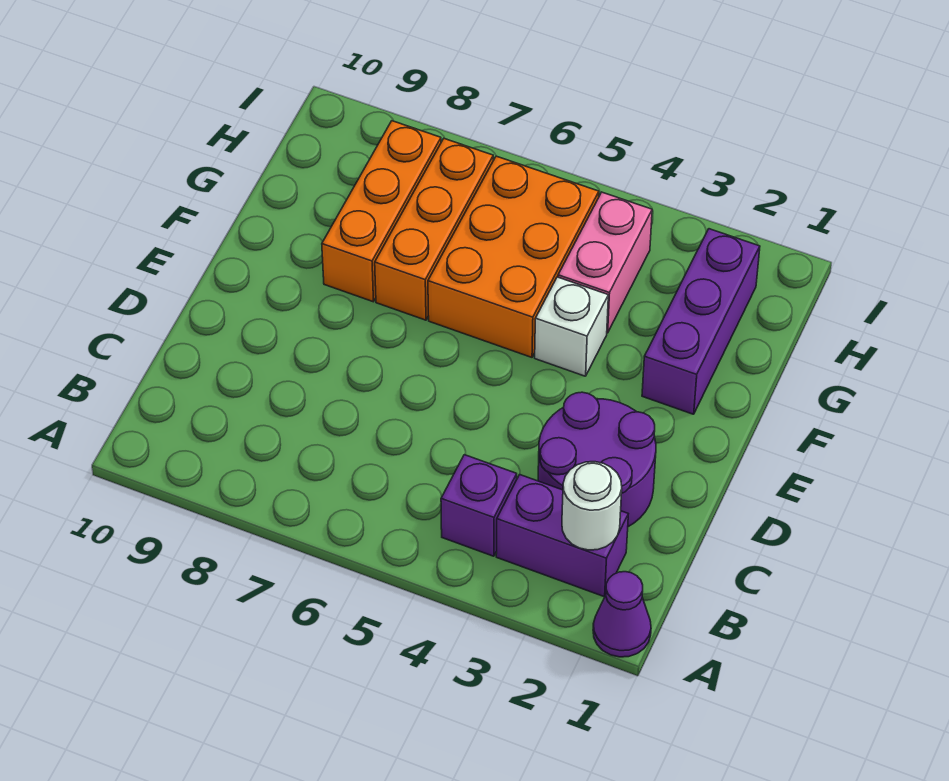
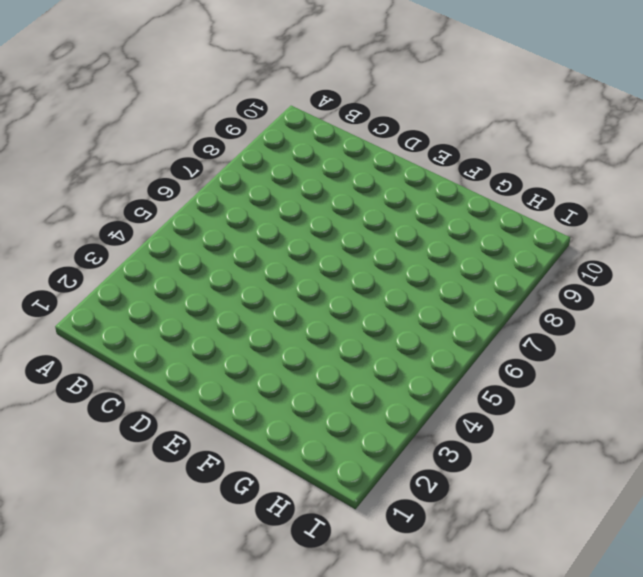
none -> purple 1x1 cone [593,572,651,657]
none -> purple 1x2 brick [496,475,628,597]

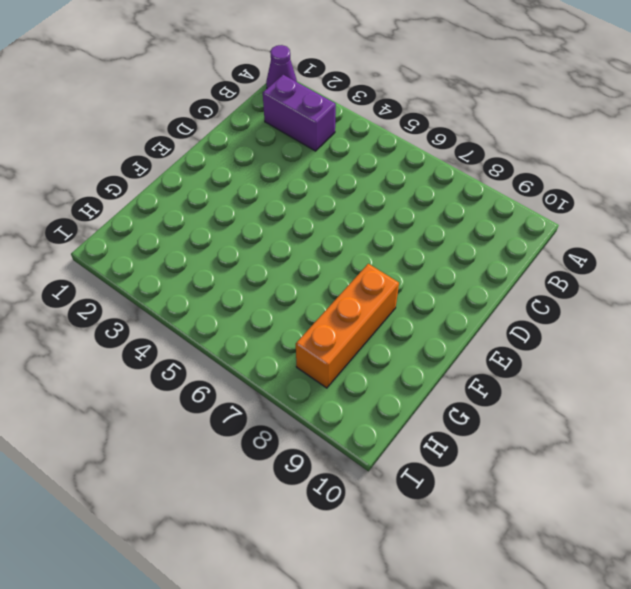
none -> purple 1x1 brick [441,455,517,556]
none -> purple 2x2 round brick [538,392,656,527]

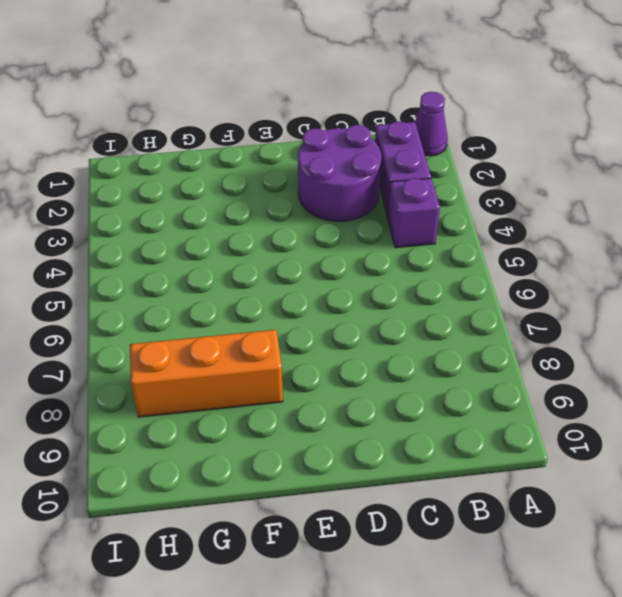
none -> purple 1x3 brick [642,229,760,414]
none -> white 1x1 brick [535,277,608,376]

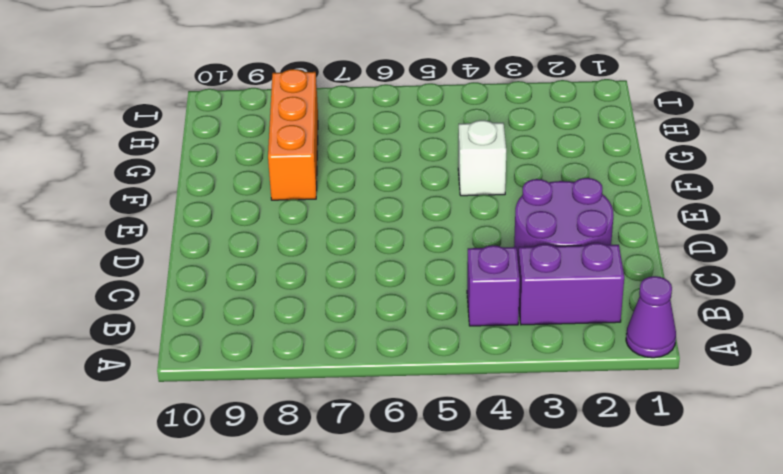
none -> purple 1x3 brick [642,229,760,414]
none -> orange 2x3 brick [428,156,599,357]

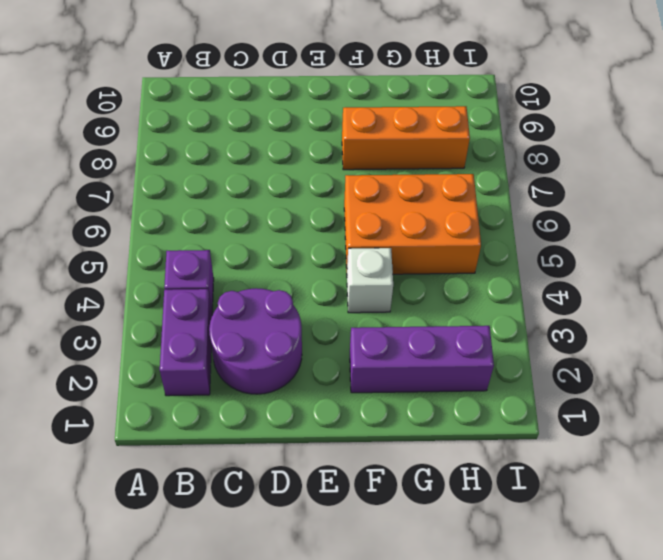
none -> purple 1x1 cone [593,572,651,657]
none -> orange 1x3 brick [375,138,493,320]

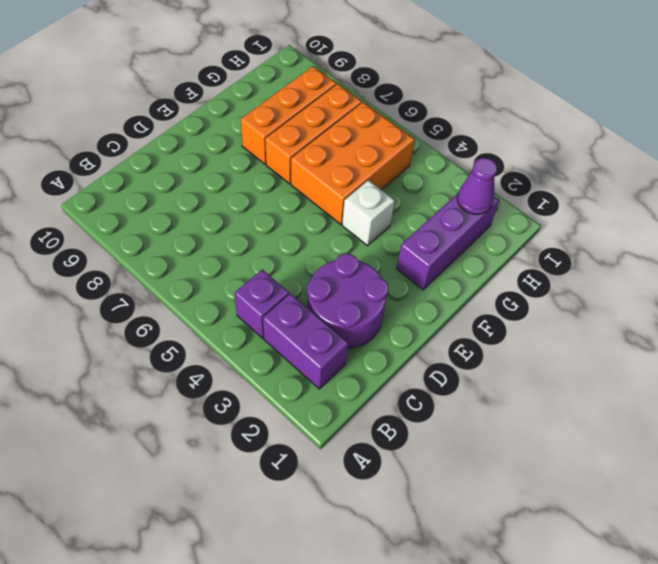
purple 1x1 cone [457,158,497,214] -> purple 1x1 cone moved to [593,572,651,657]
none -> pink 1x2 brick [558,192,652,333]
none -> white 1x1 round brick [562,462,622,550]

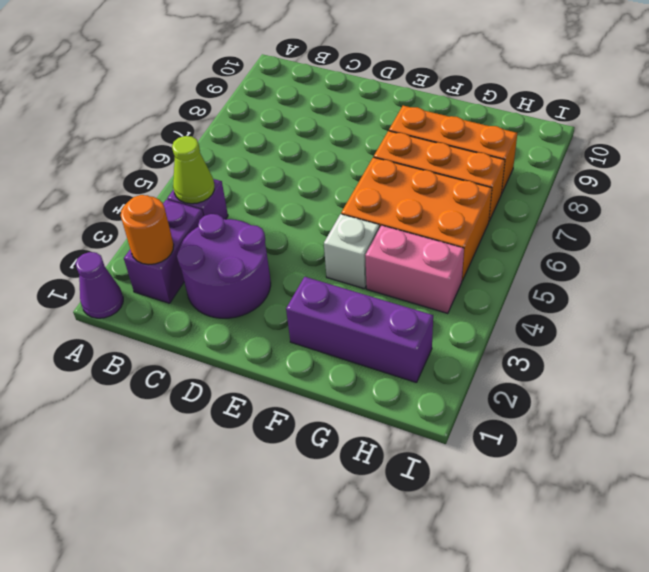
orange 1x1 round brick [121,195,174,265] -> white 1x1 round brick [562,462,622,550]
lime 1x1 cone [172,136,214,204] -> none

